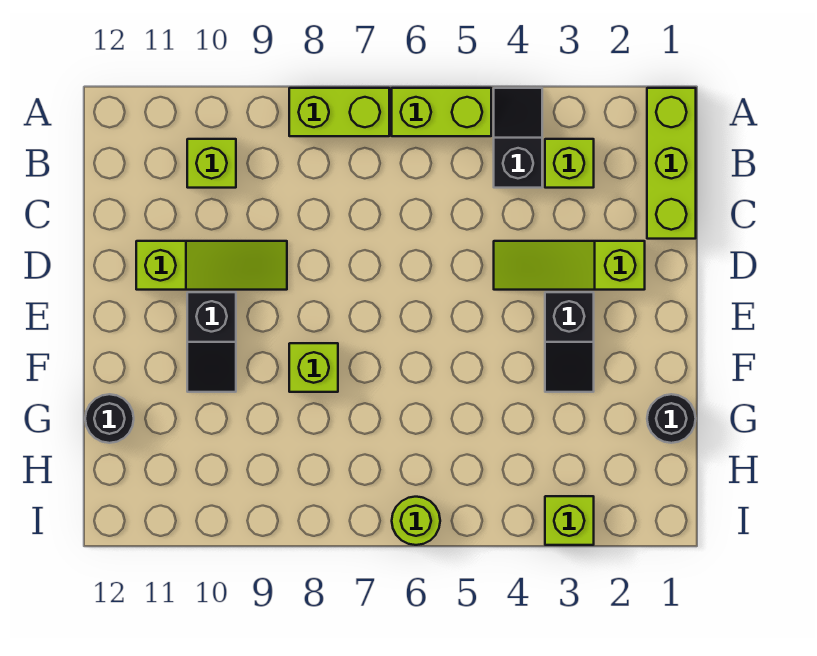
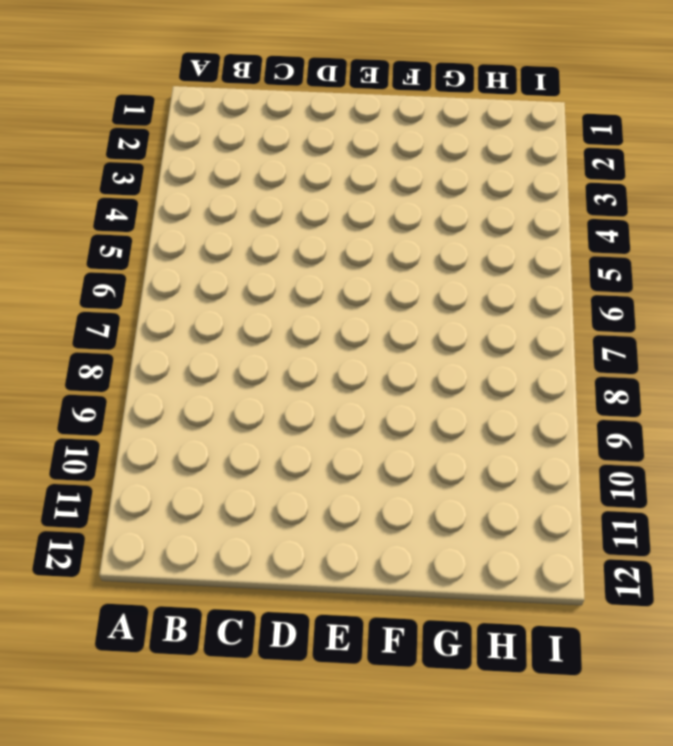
none -> lime 1x3 brick [647,88,696,239]
none -> black 1x2 slope [494,88,542,188]
none -> lime 1x2 brick [392,88,491,136]

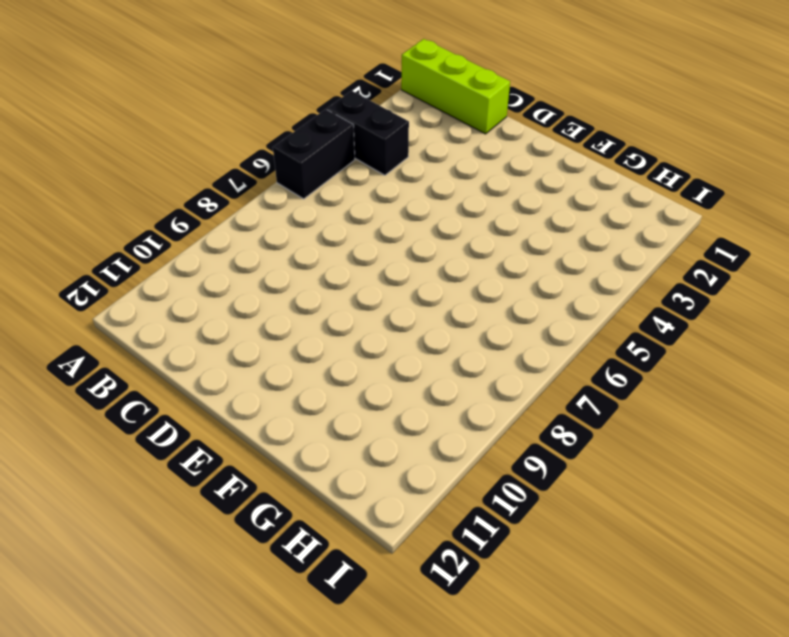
black 1x2 brick [327,91,409,175] -> black 1x2 slope [494,88,542,188]
black 1x2 brick [273,109,355,199] -> lime 1x2 brick [392,88,491,136]
none -> lime 1x2 brick [289,88,389,136]
none -> lime 1x1 brick [545,139,594,188]
none -> lime 1x1 brick [187,139,236,188]

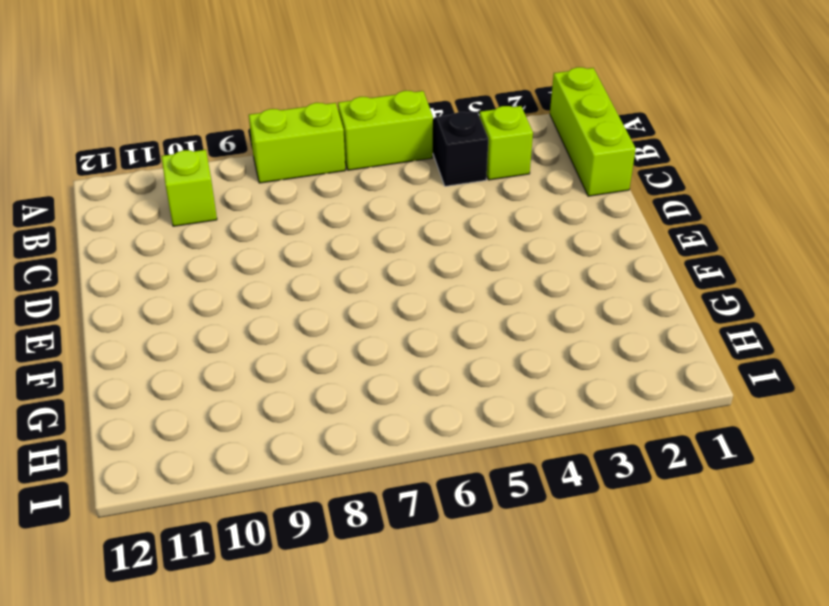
none -> lime 1x3 slope [494,241,645,290]
none -> lime 1x3 slope [136,241,287,290]
none -> black 1x2 slope [545,292,594,392]

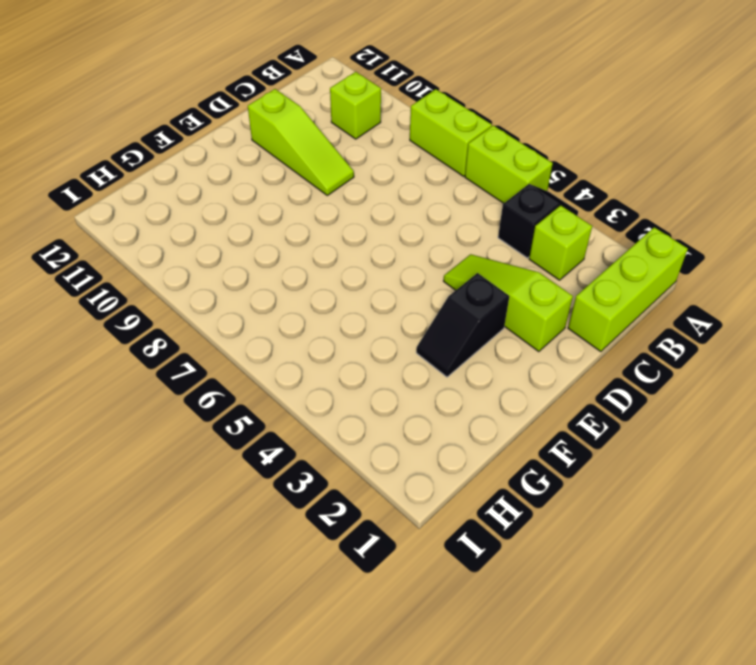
none -> black 1x2 slope [187,292,236,392]
none -> lime 1x1 brick [289,343,338,392]
none -> black 1x1 round brick [647,394,696,443]

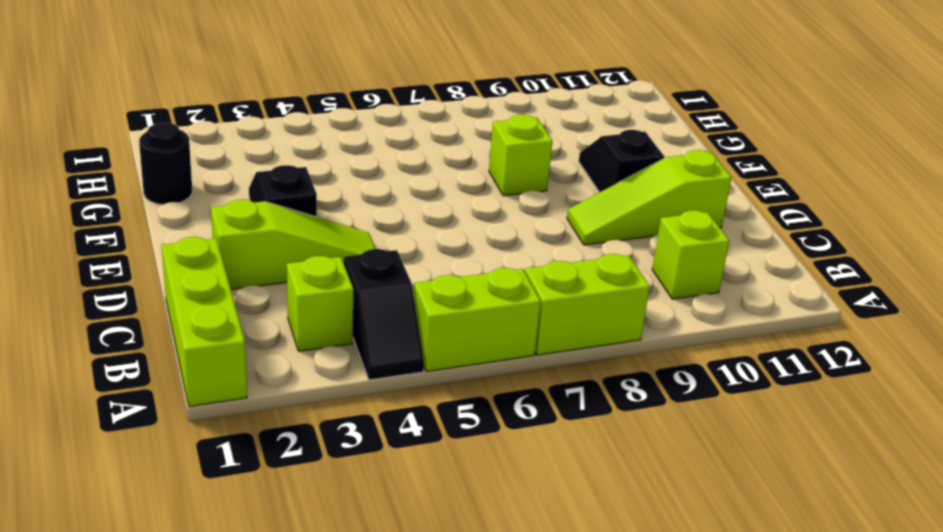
none -> black 1x1 round brick [85,394,134,443]
none -> lime 1x1 brick [545,496,594,545]
none -> lime 1x1 round brick [392,497,440,545]

